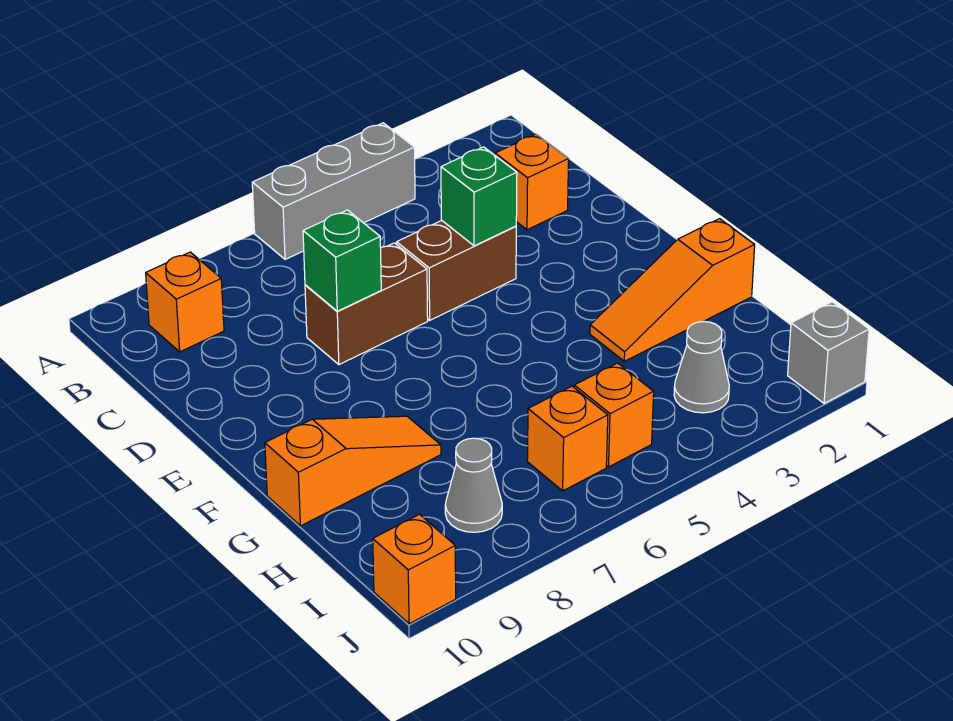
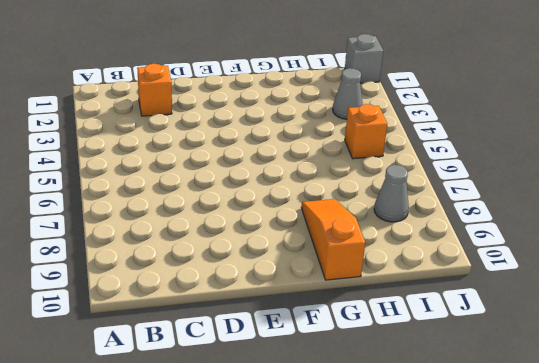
none -> grey 1x3 brick [252,123,415,259]
none -> orange 1x1 brick [146,252,224,352]
none -> brown 1x2 brick [397,220,516,320]

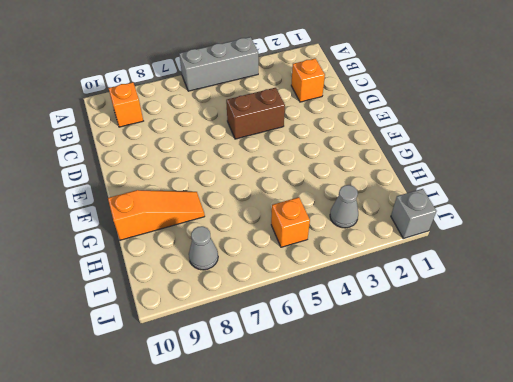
none -> brown 1x2 brick [305,243,428,365]
none -> orange 1x3 slope [590,219,755,361]
none -> orange 1x1 brick [527,386,608,491]

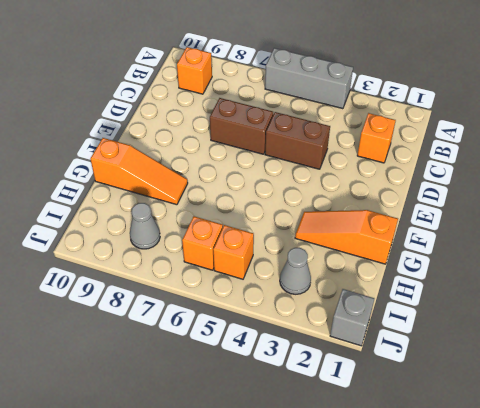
none -> orange 1x1 brick [373,514,456,624]
none -> green 1x1 brick [441,147,517,246]
none -> green 1x1 brick [303,210,381,311]

